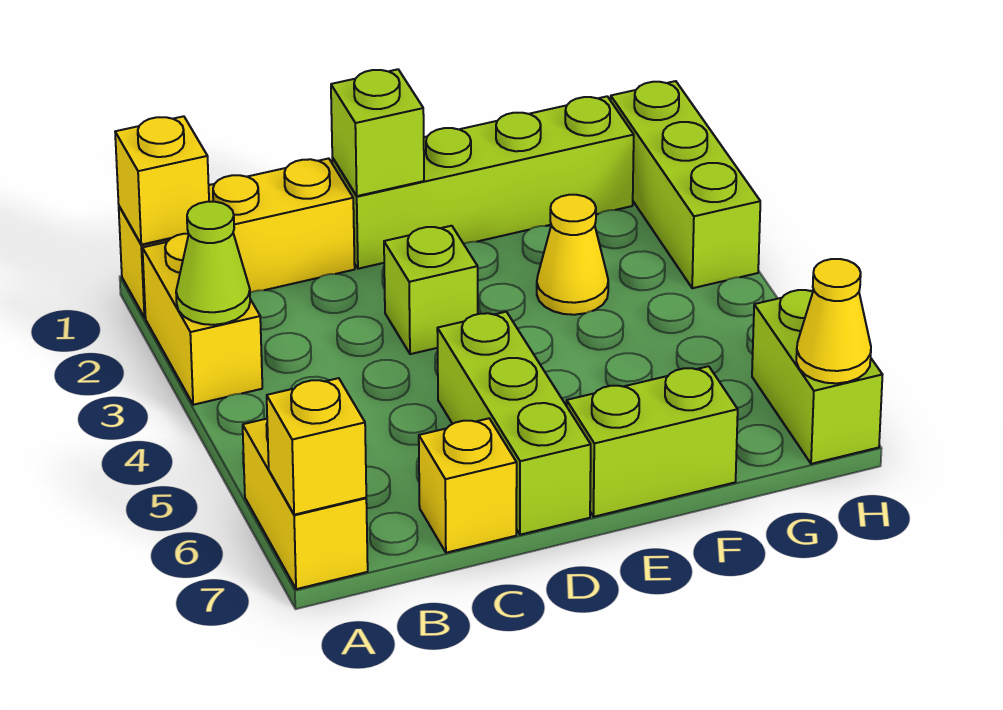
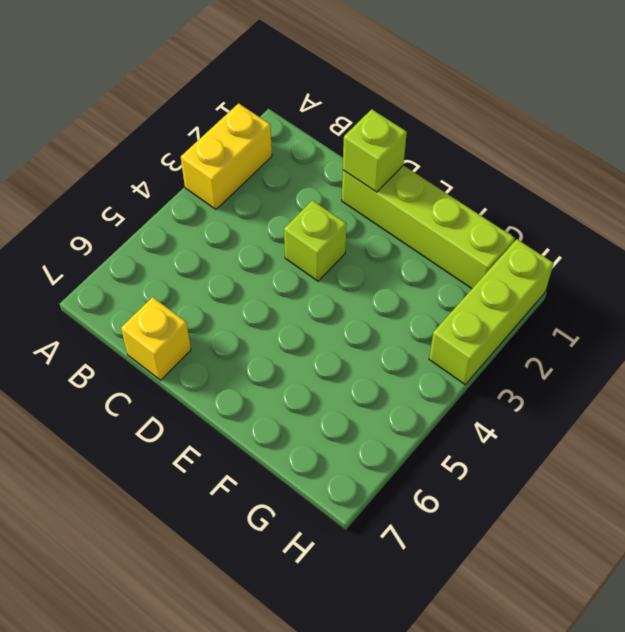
none -> yellow 1x3 brick [119,158,355,317]
none -> yellow 1x2 brick [243,419,368,589]
none -> lime 1x3 brick [437,312,591,535]

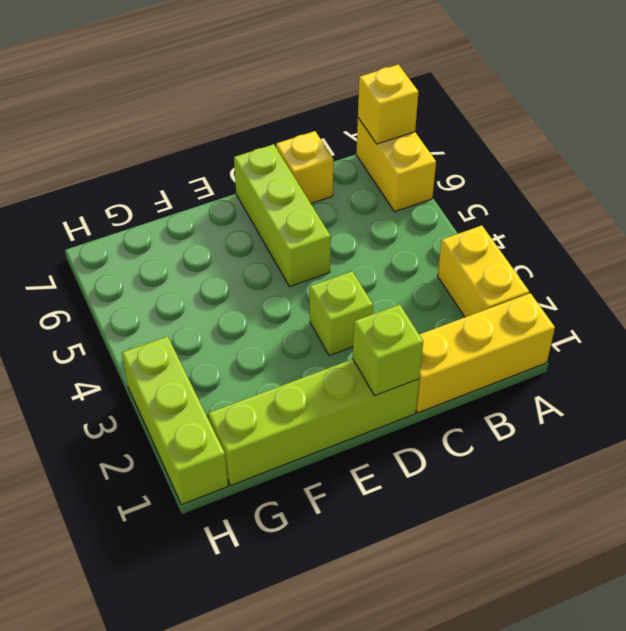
none -> lime 1x2 brick [567,366,738,517]
none -> yellow 1x1 cone [537,195,608,315]
none -> lime 1x2 brick [752,290,882,464]

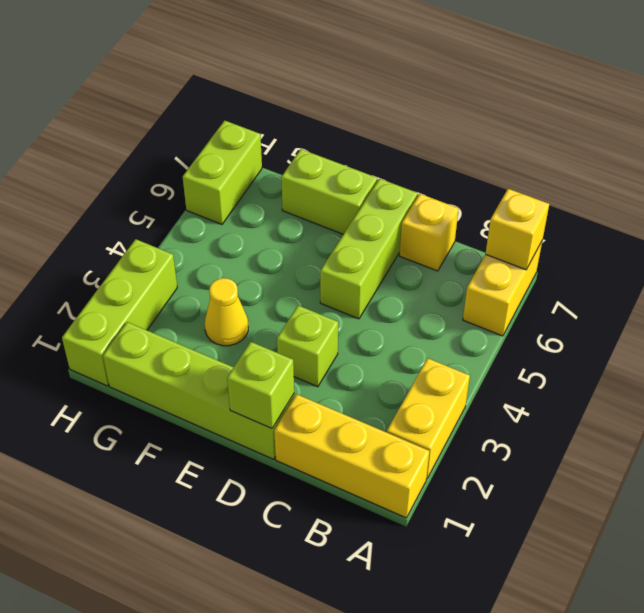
none -> yellow 1x1 brick [115,116,209,245]
none -> lime 1x1 cone [176,202,250,325]
none -> yellow 1x1 cone [796,259,871,383]

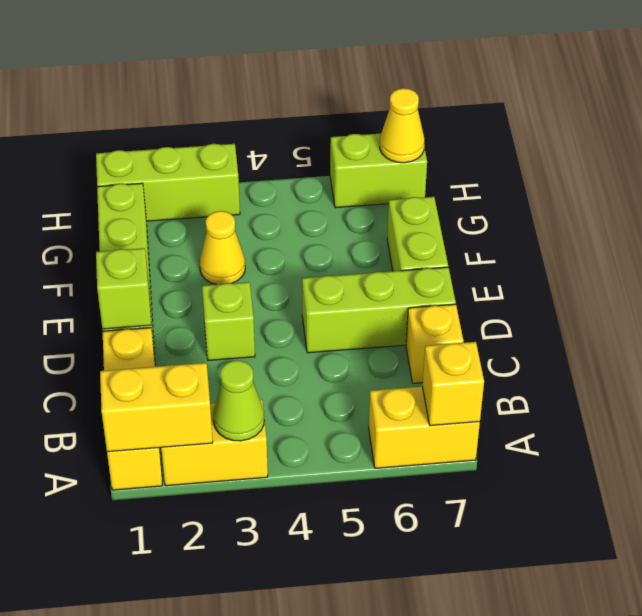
yellow 1x2 brick [100,363,213,452] -> yellow 1x1 brick [115,116,209,245]

